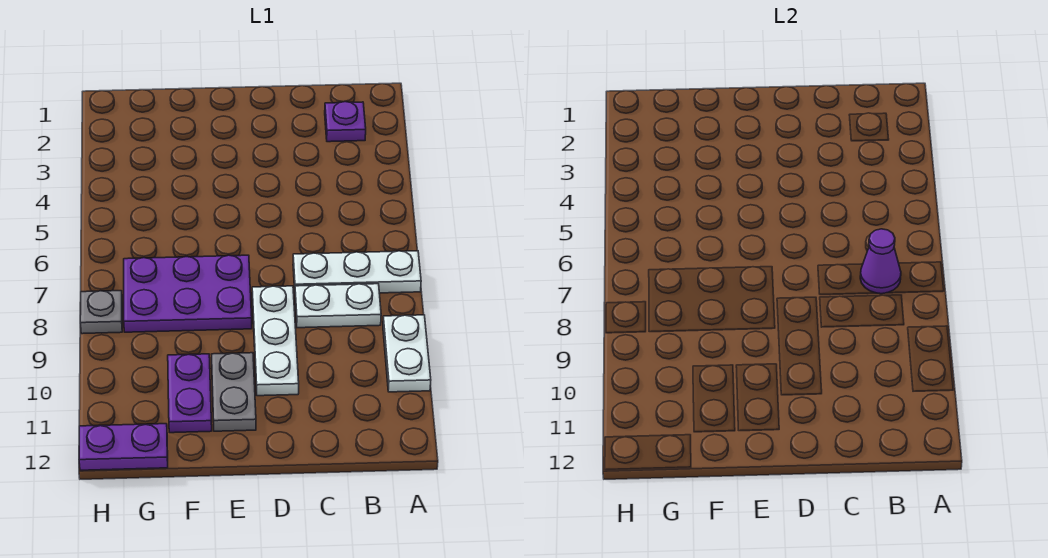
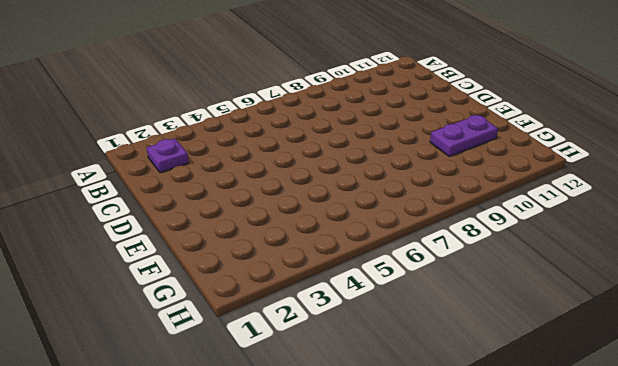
none -> white 1x3 plate [293,251,421,293]
none -> white 1x2 plate [383,315,431,392]

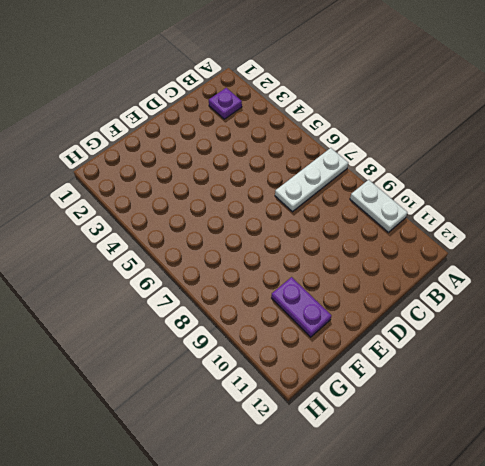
none -> white 1x2 plate [295,284,381,328]
none -> white 1x3 plate [252,286,299,396]

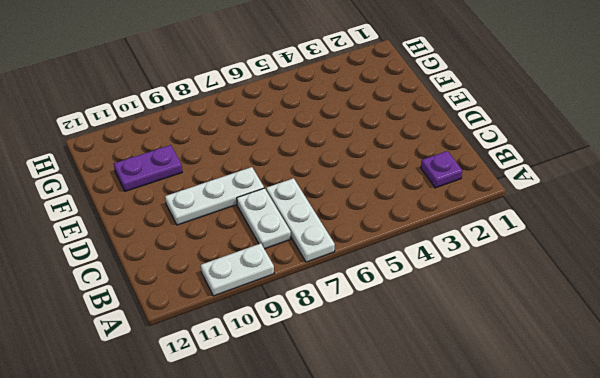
none -> purple 2x3 plate [124,255,252,332]
none -> grey 1x2 plate [212,353,256,431]

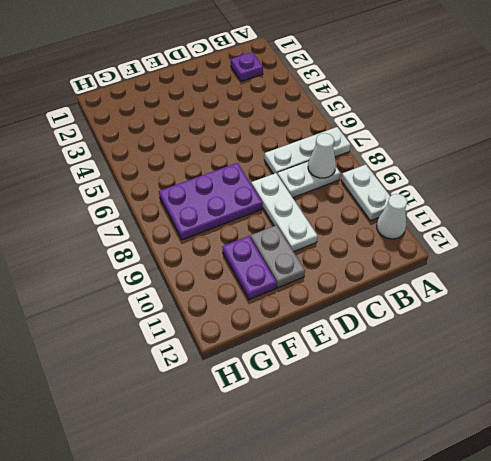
white 1x1 cone [377,194,407,239] -> none
white 1x1 cone [308,133,336,178] -> none
none -> purple 1x2 plate [79,424,168,470]
none -> grey 1x1 plate [80,291,122,334]

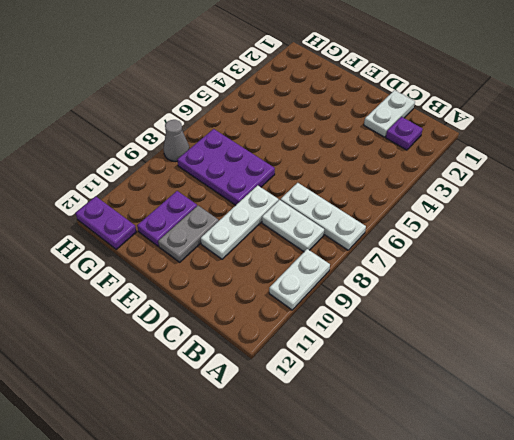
white 1x2 plate [364,90,415,137] -> none
grey 1x1 cone [164,120,189,162] -> grey 1x1 plate [80,291,122,334]
none -> purple 1x1 cone [860,229,901,294]

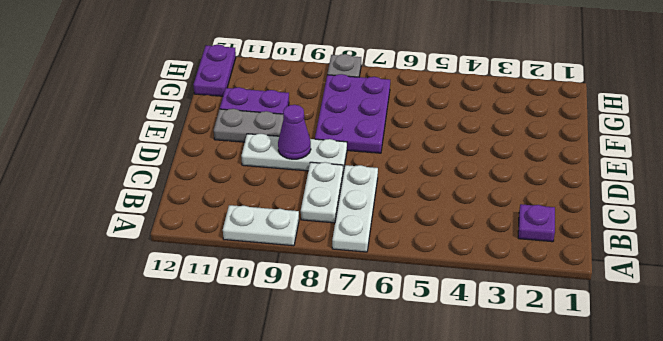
purple 1x1 cone [278,105,311,159] -> purple 1x1 cone moved to [860,229,901,294]

